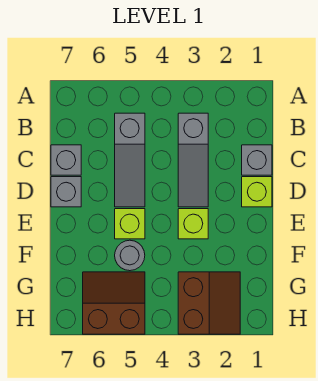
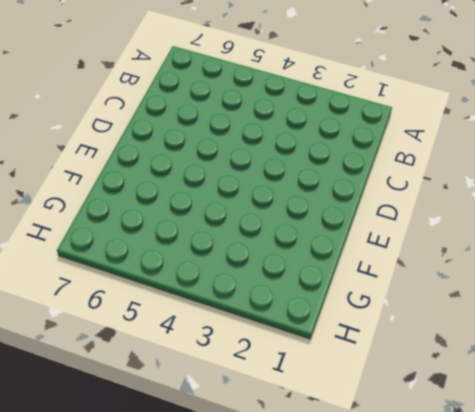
none -> grey 1x3 slope [178,113,208,207]
none -> grey 1x3 slope [115,113,145,207]

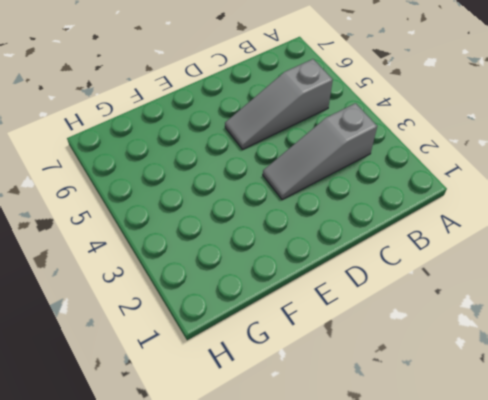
none -> grey 1x1 brick [242,145,272,175]
none -> grey 1x1 brick [51,145,81,175]

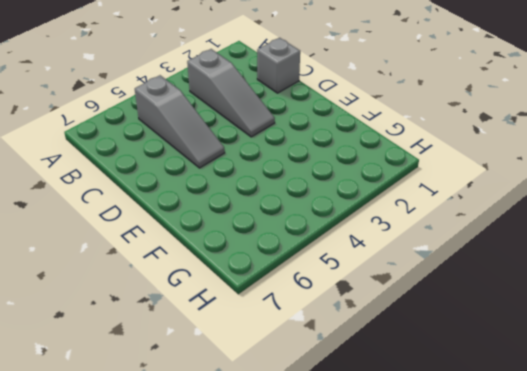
none -> grey 1x1 brick [51,145,81,175]
none -> lime 1x1 brick [242,177,272,207]

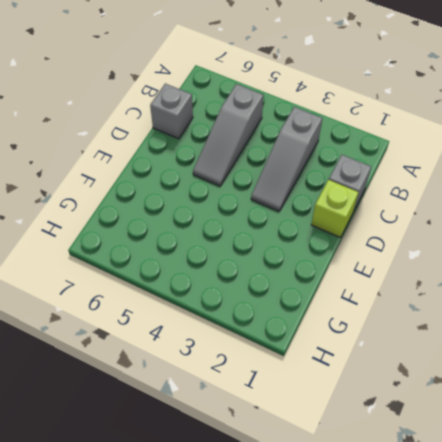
none -> grey 1x1 brick [51,177,81,207]
none -> lime 1x1 brick [178,209,208,239]

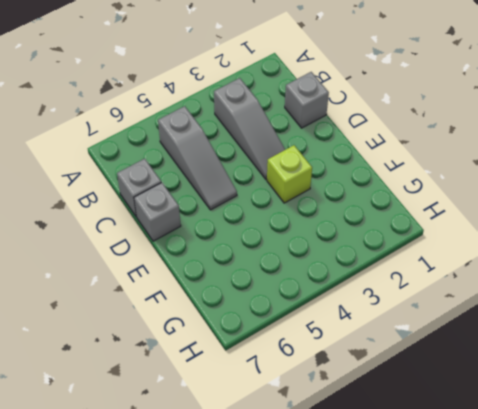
none -> lime 1x1 brick [242,177,272,207]
none -> lime 1x1 brick [115,209,145,239]

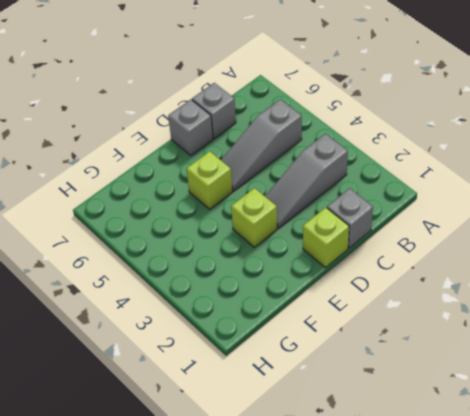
none -> grey 1x1 round brick [115,240,145,271]
none -> brown 2x2 slope [178,272,240,334]

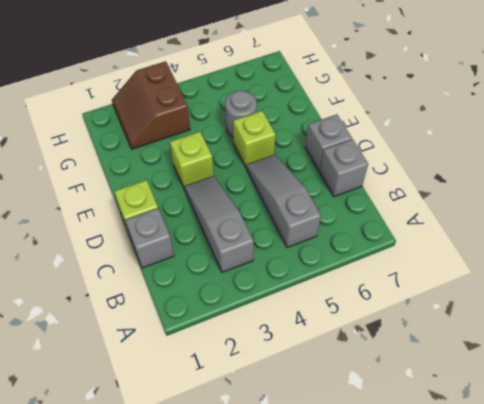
none -> brown 2x2 slope [83,272,145,334]

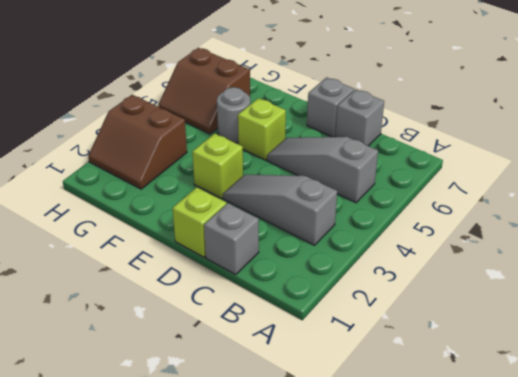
brown 2x2 slope [159,48,250,134] -> brown 2x2 slope turned to [83,272,145,334]

